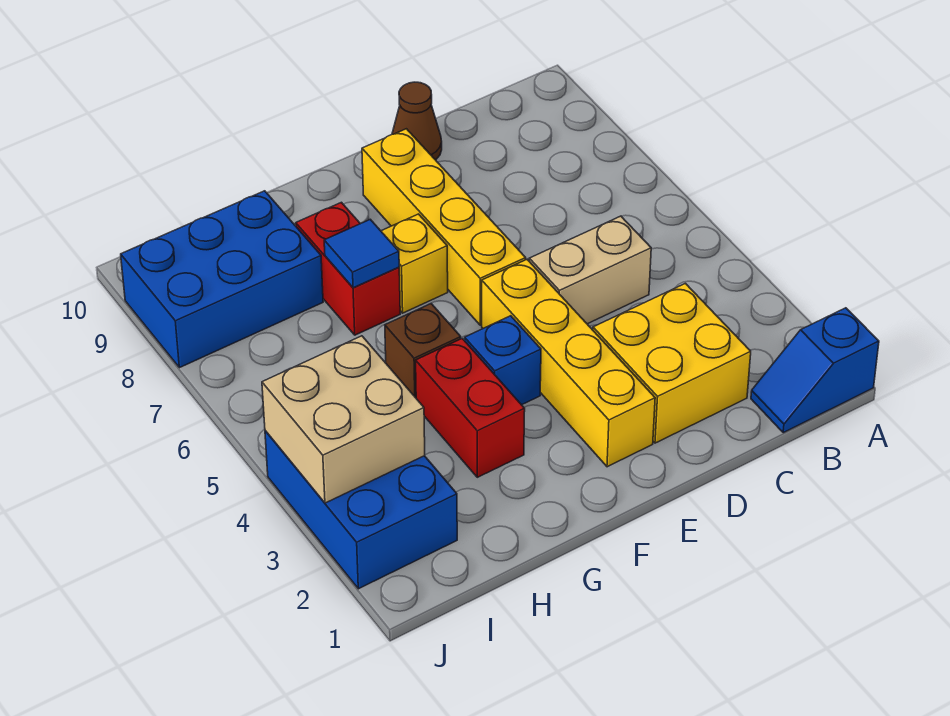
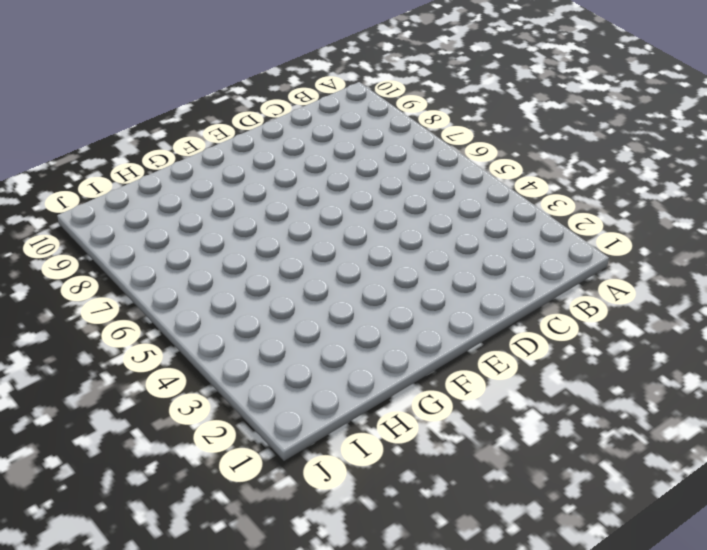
none -> blue 1x2 slope [751,308,879,433]
none -> yellow 2x2 brick [593,283,751,443]
none -> tan 1x2 brick [529,216,651,324]

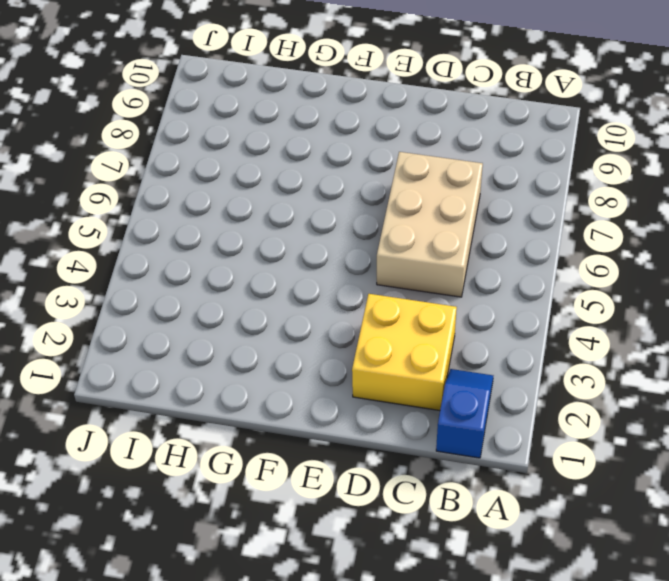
blue 1x2 slope [436,369,493,458] -> blue 1x2 slope turned to [751,308,879,433]
tan 2x3 brick [377,152,483,297] -> tan 1x2 brick [529,216,651,324]
none -> brown 1x1 cone [392,82,442,160]
none -> yellow 1x4 brick [482,259,655,467]
none -> yellow 1x4 brick [362,129,526,325]

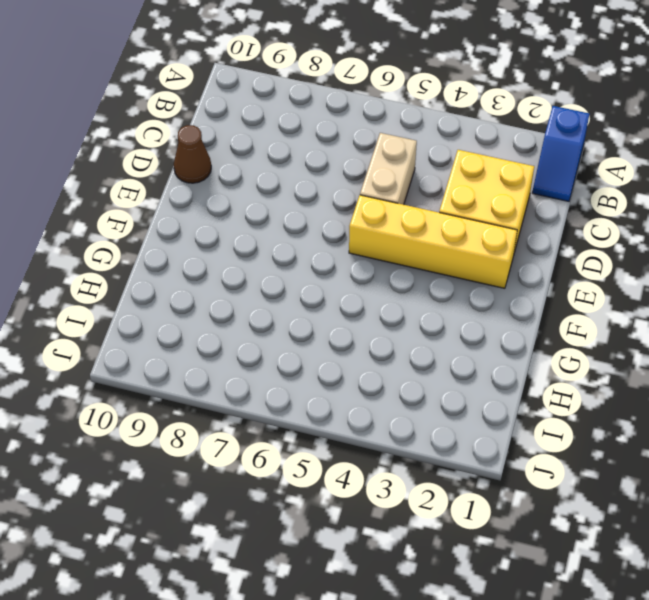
none -> yellow 1x4 brick [362,129,526,325]
none -> blue 1x1 brick [465,316,541,405]
none -> yellow 1x1 brick [381,214,448,313]

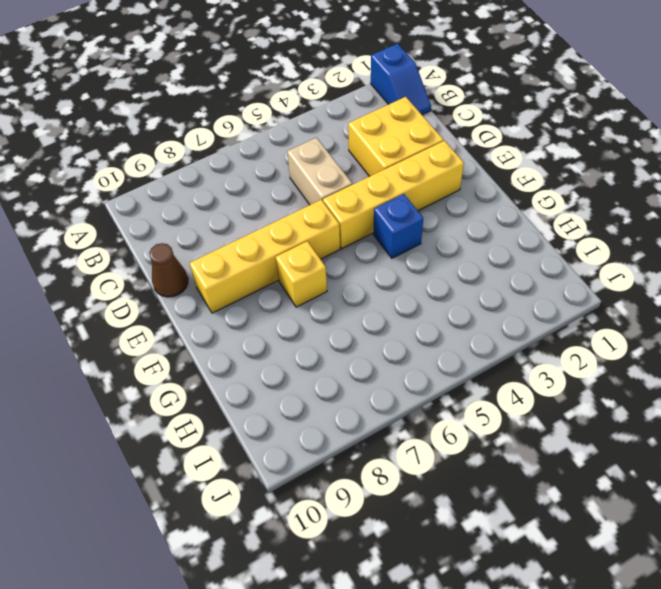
none -> red 1x2 brick [416,339,525,477]
none -> brown 1x1 brick [385,304,461,398]
none -> red 1x2 brick [296,202,400,335]

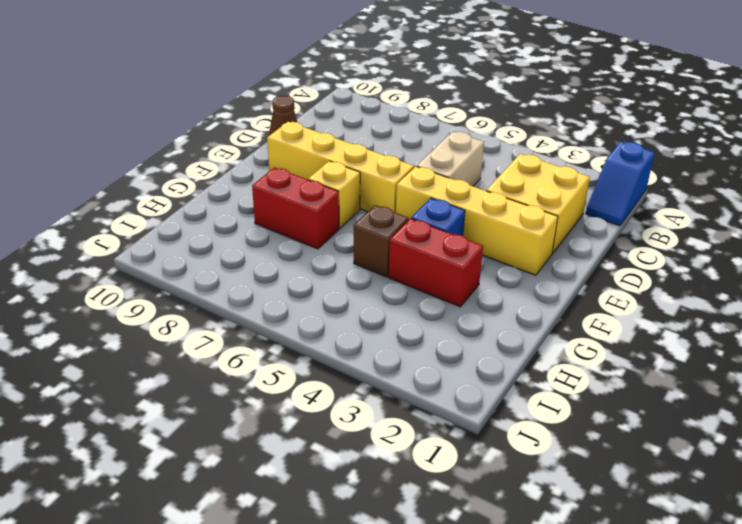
none -> blue 2x3 brick [121,191,323,368]
none -> blue 2x3 brick [265,431,457,589]
none -> blue 1x1 tile [324,219,399,288]

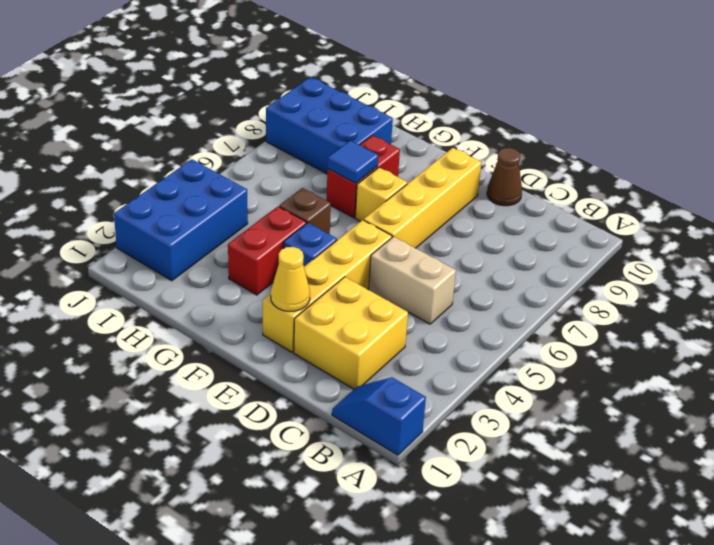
yellow 1x1 cone [271,247,310,312] -> none
none -> tan 2x2 brick [262,336,425,503]

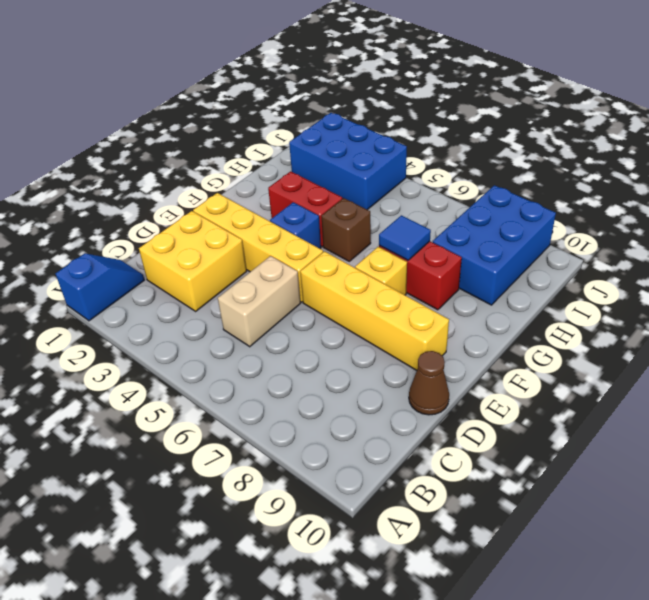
none -> tan 2x2 brick [262,336,425,503]

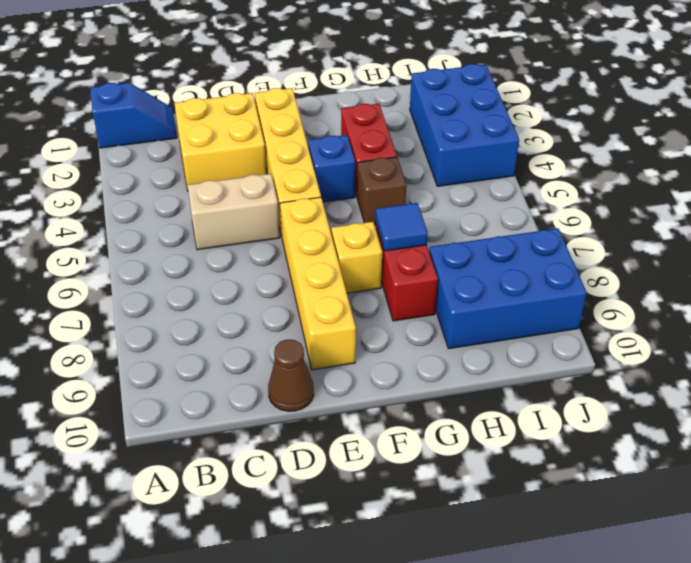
none -> tan 2x2 brick [262,336,425,503]

